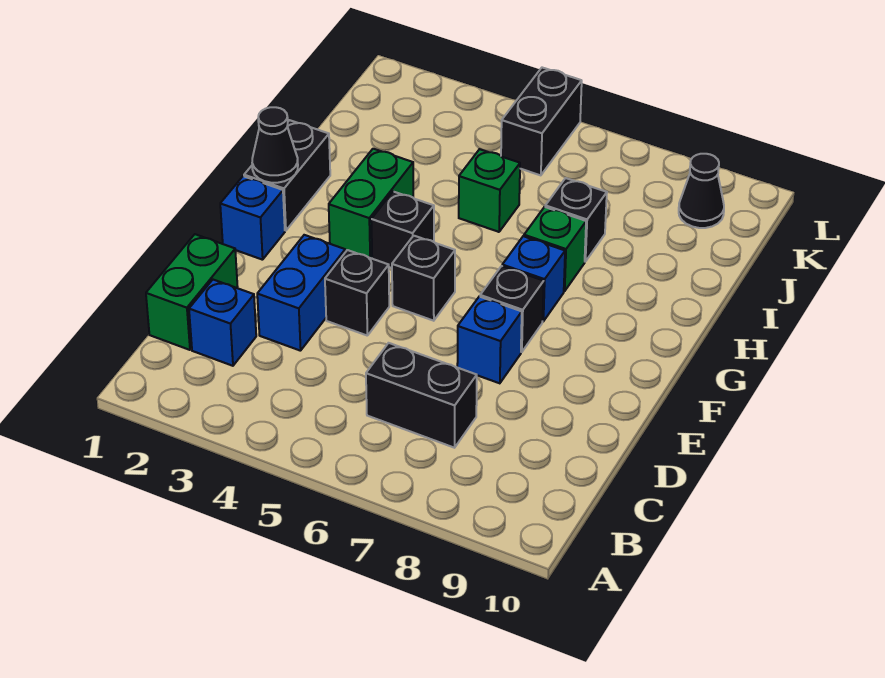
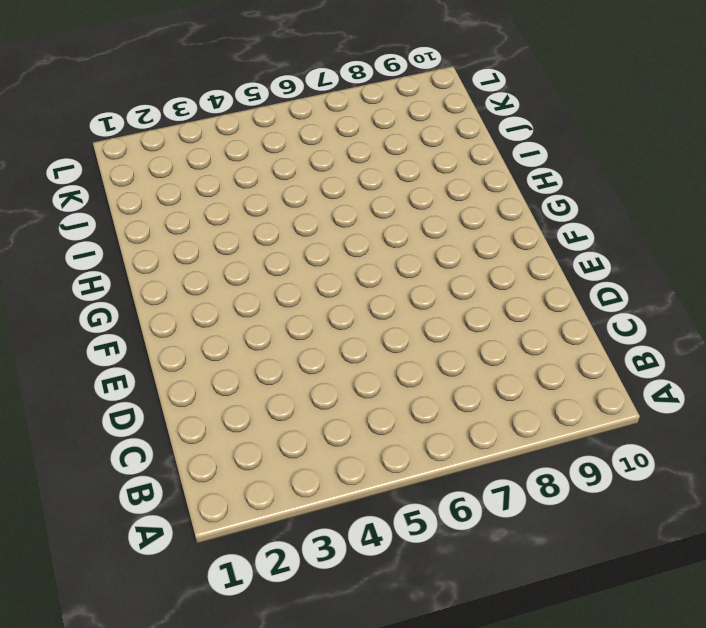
none -> green 1x2 brick [146,234,238,350]
none -> blue 1x1 brick [189,280,256,366]
none -> black 1x2 brick [366,343,477,448]

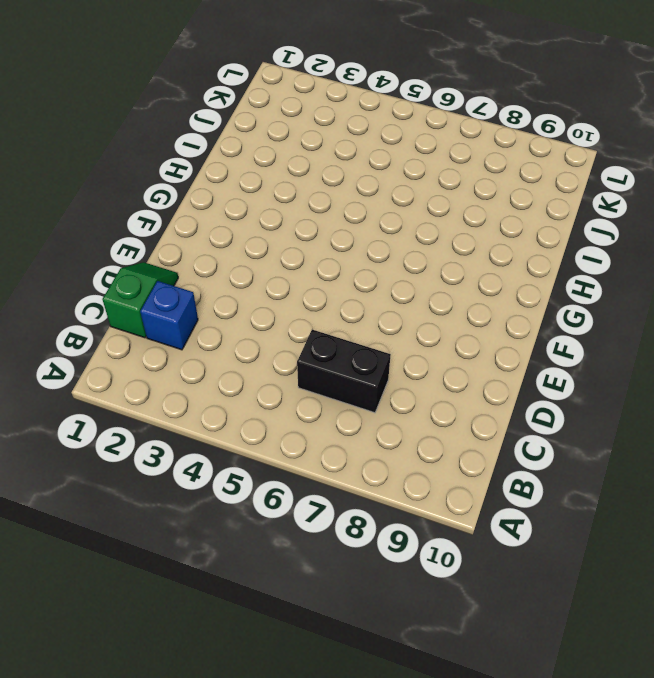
green 1x2 slope [103,262,178,338] -> green 1x2 brick [146,234,238,350]
none -> blue 1x2 brick [257,235,345,351]
none -> black 1x1 brick [325,250,389,336]
none -> blue 1x1 brick [457,297,522,383]

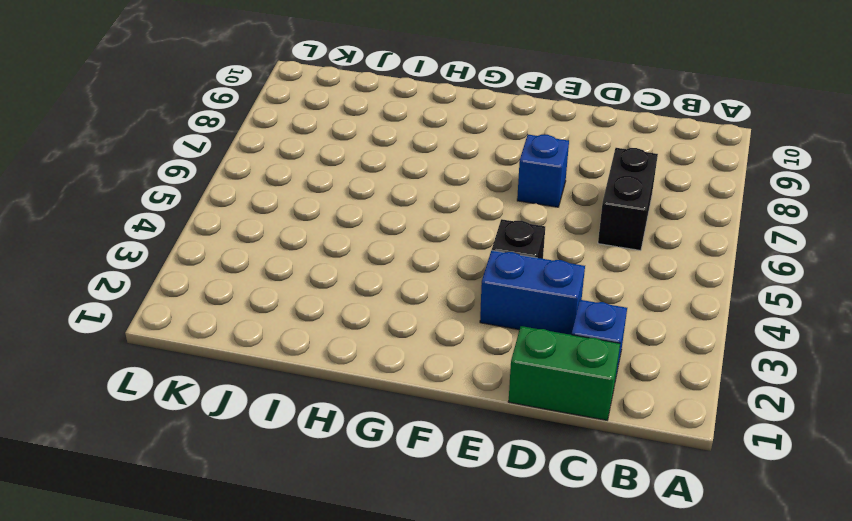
none -> blue 1x1 brick [220,176,285,260]
none -> black 1x1 brick [392,236,455,321]
none -> black 1x1 brick [480,266,544,352]

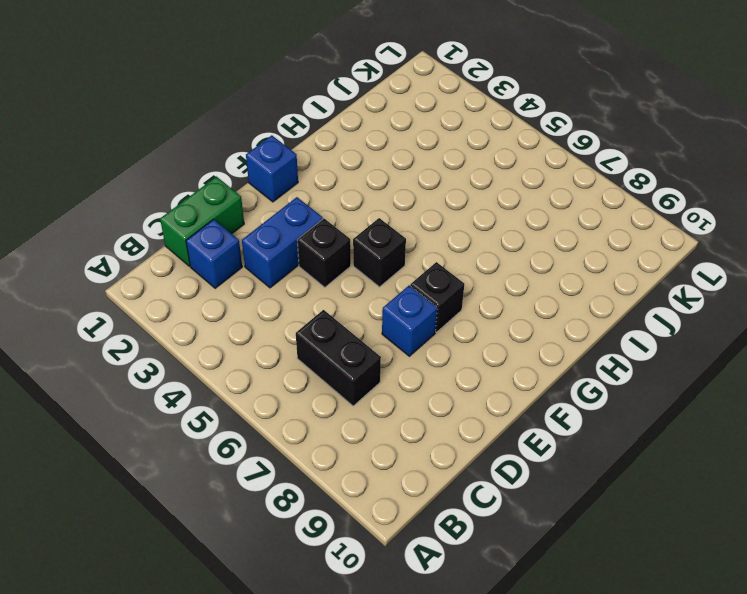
none -> black 1x2 brick [244,120,330,231]
none -> green 1x2 brick [329,149,413,258]
none -> black 1x1 brick [371,192,434,268]

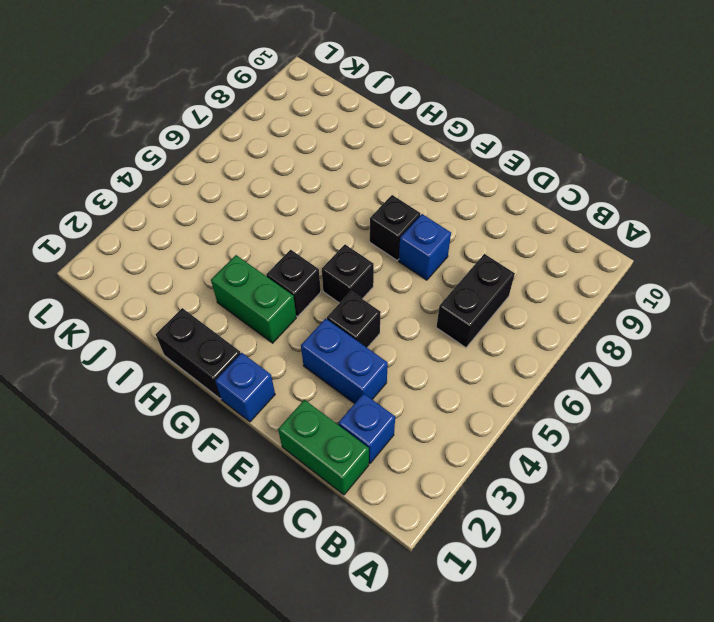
none -> blue 1x1 brick [502,236,565,321]
none -> green 1x1 brick [524,207,586,291]
none -> green 1x1 brick [459,149,520,232]

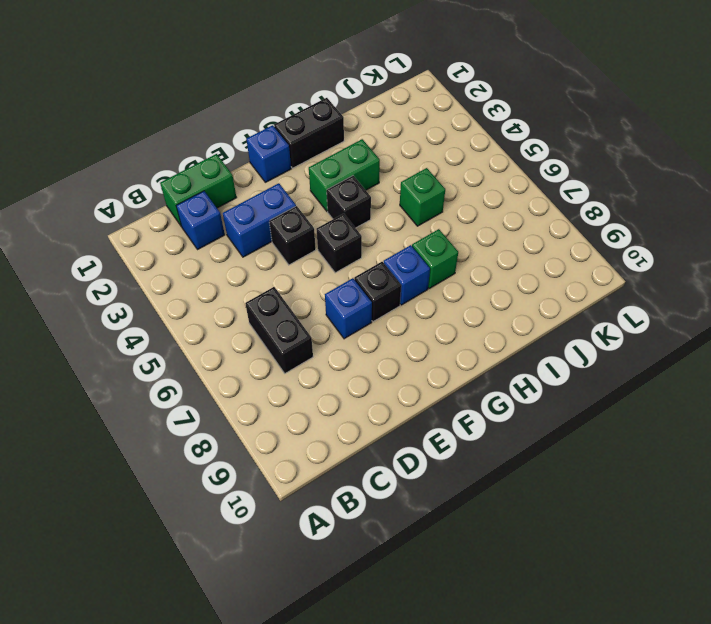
none -> black 1x1 brick [545,178,607,262]
none -> black 1x2 brick [501,68,582,175]
none -> black 1x1 cone [679,154,724,228]

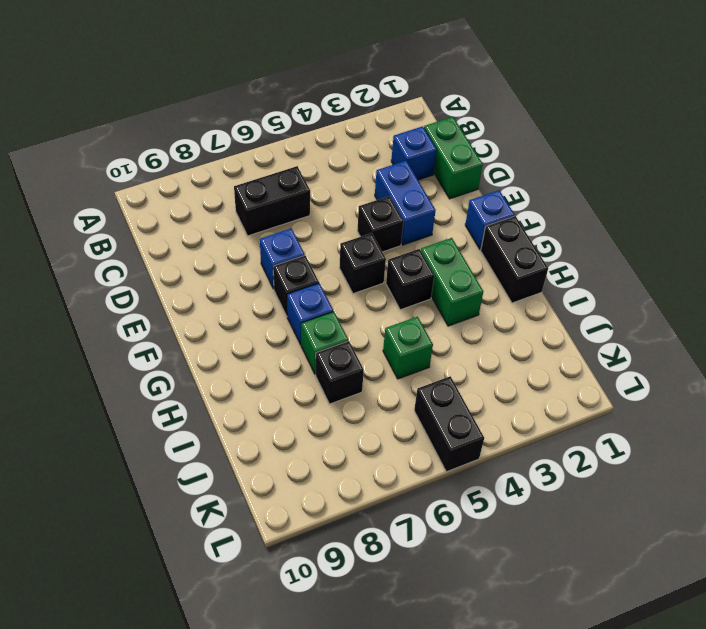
none -> black 1x1 cone [679,154,724,228]
none -> black 1x1 cone [252,107,298,183]

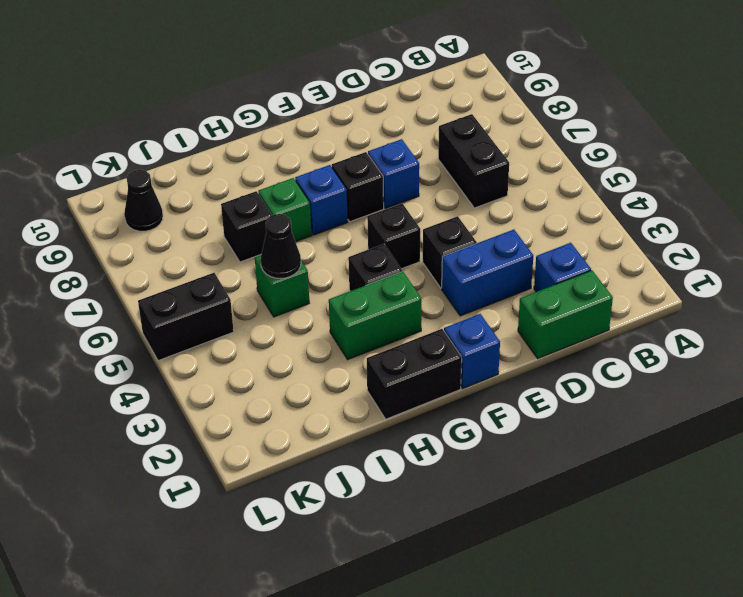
black 1x1 cone [261,214,301,278] -> black 1x1 cone moved to [252,107,298,183]

